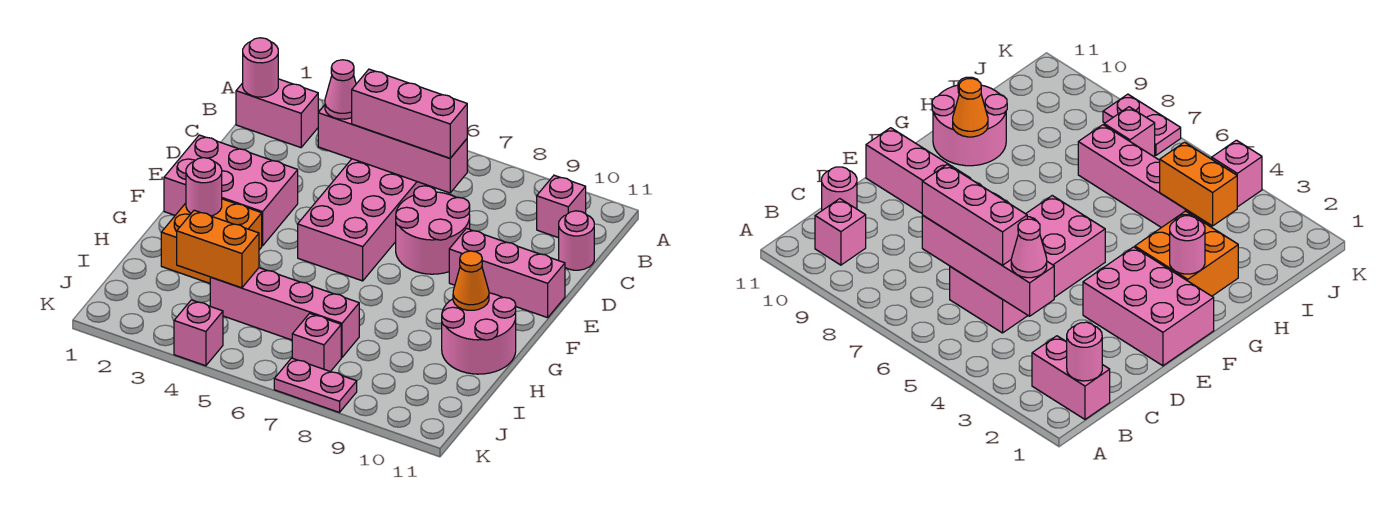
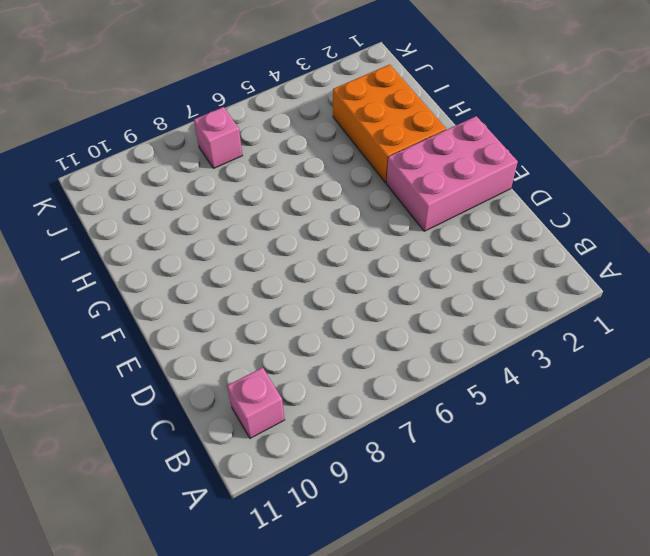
orange 2x3 brick [333,65,446,183] -> orange 2x2 brick [161,199,262,283]
none -> pink 1x2 brick [236,79,318,148]
none -> pink 2x4 brick [298,159,434,281]
none -> pink 1x1 round brick [559,211,594,270]

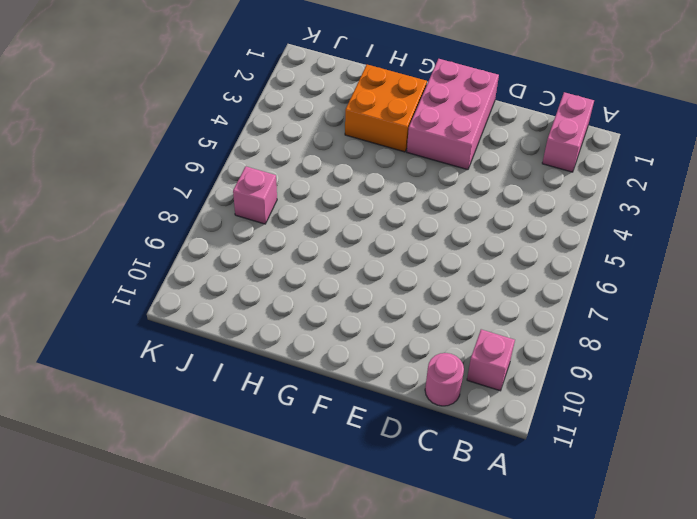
none -> pink 2x4 brick [298,159,434,281]
none -> pink 2x2 round brick [396,186,470,274]
none -> pink 1x3 brick [449,229,565,318]

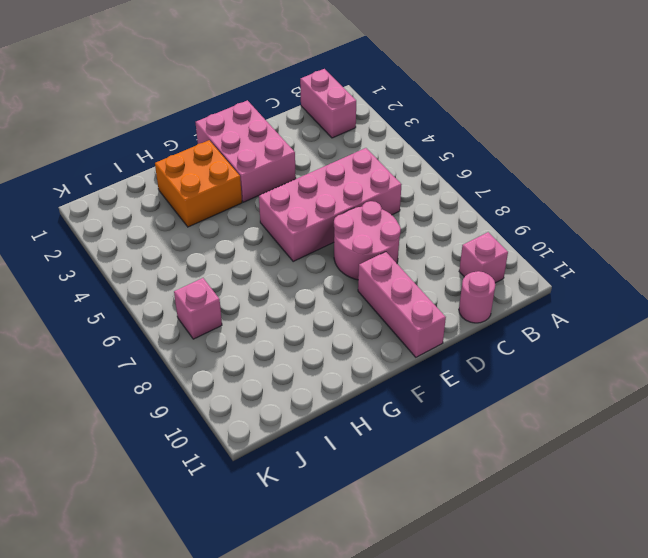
none -> pink 2x2 round brick [442,293,516,374]
none -> pink 1x4 brick [210,268,359,357]
none -> pink 1x1 brick [174,300,223,366]

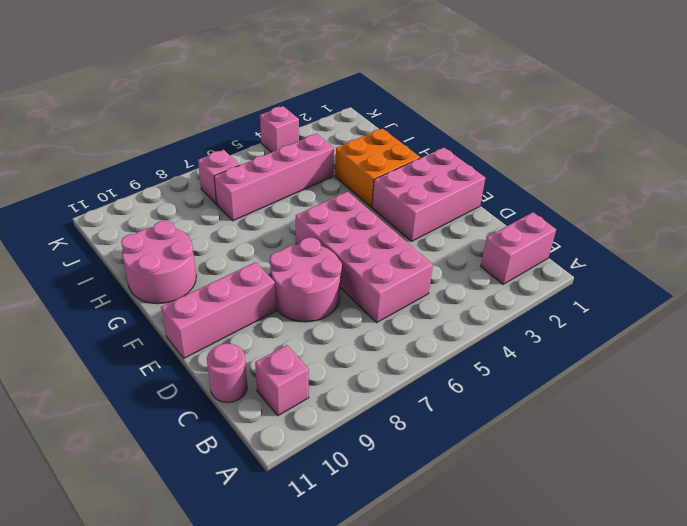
none -> pink 1x2 plate [274,358,357,412]
none -> pink 1x1 round brick [243,38,278,97]
none -> pink 1x4 brick [318,105,467,193]

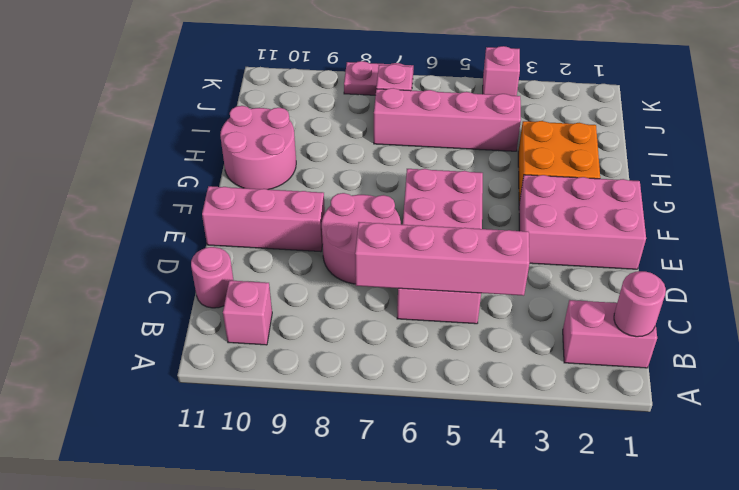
none -> pink 1x1 round brick [186,158,222,216]
none -> orange 1x1 cone [453,251,489,310]
none -> orange 1x2 brick [177,210,259,288]

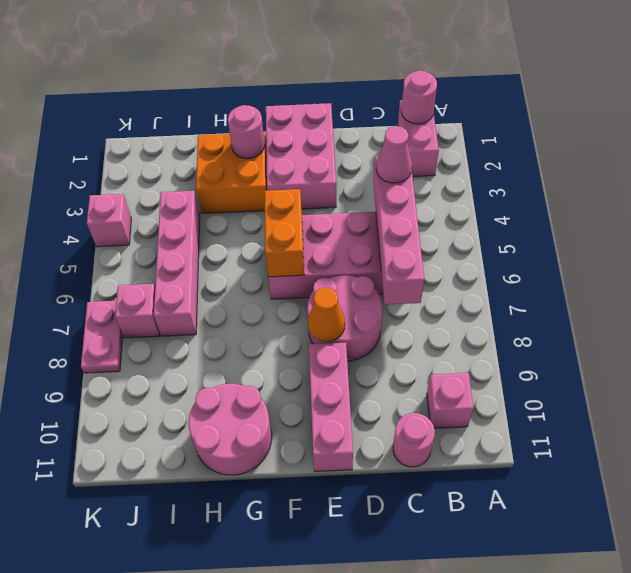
orange 1x1 cone [308,287,345,341] -> orange 1x1 cone moved to [453,251,489,310]
orange 1x2 brick [264,189,304,277] -> orange 1x2 brick moved to [177,210,259,288]
none -> pink 1x3 brick [352,69,467,158]

